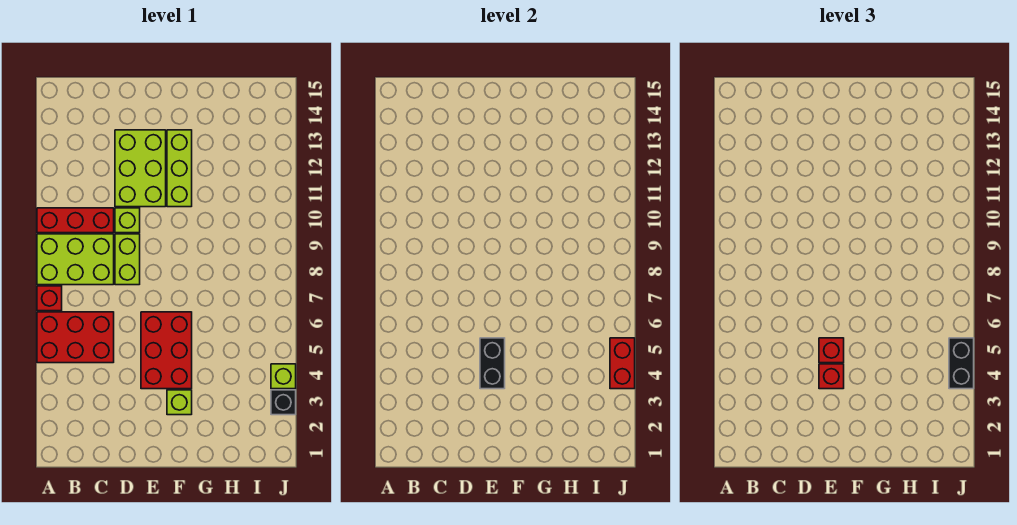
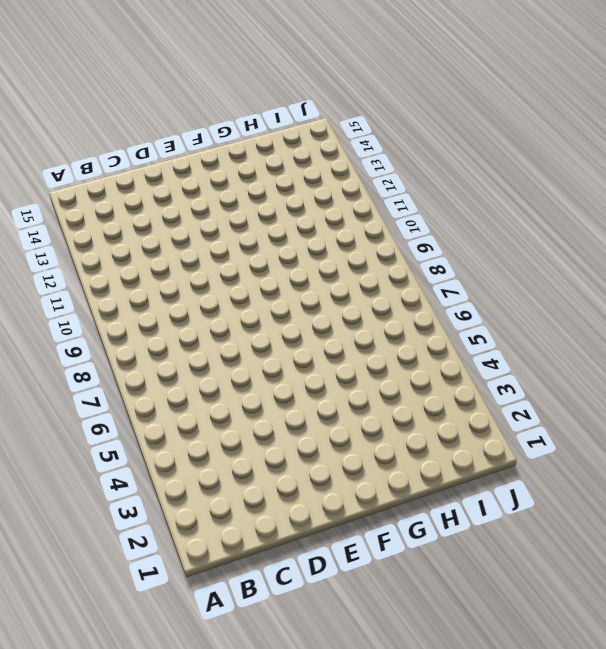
none -> red 2x3 brick [37,312,114,363]
none -> red 1x1 brick [37,286,62,311]
none -> lime 2x3 brick [37,234,114,285]

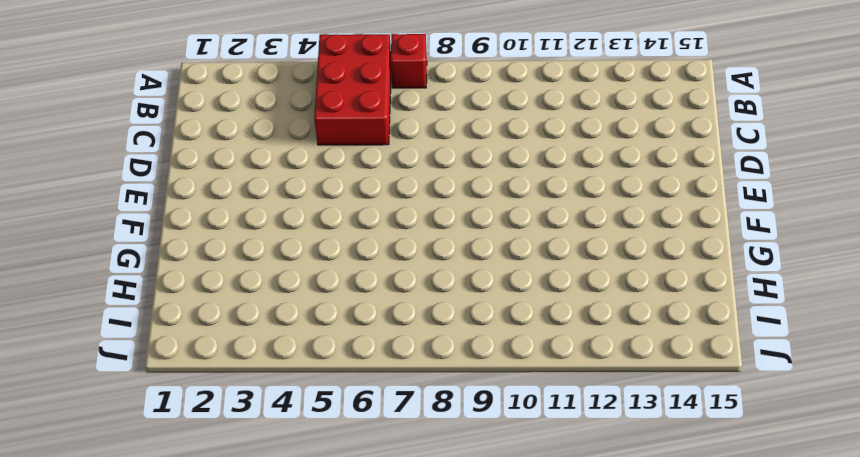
none -> lime 2x3 brick [37,234,114,285]
none -> red 1x3 brick [37,208,114,233]
none -> lime 1x2 brick [115,234,140,285]

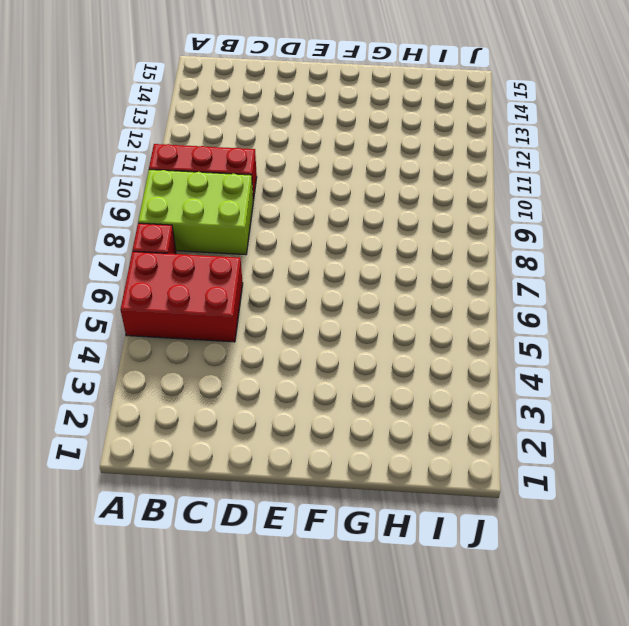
none -> lime 1x2 brick [115,234,140,285]
none -> lime 1x1 brick [115,208,140,233]
none -> lime 2x3 brick [115,130,166,207]

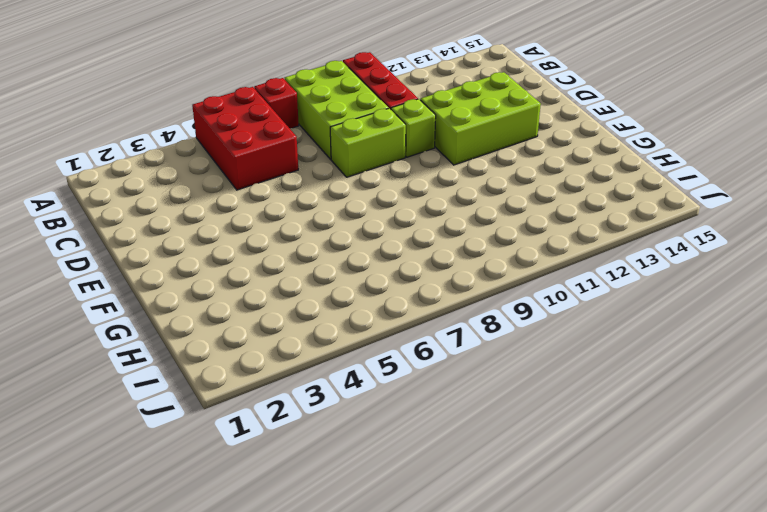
none -> red 2x3 brick [141,312,192,389]
none -> lime 1x1 brick [167,390,192,415]
none -> lime 1x3 brick [167,130,192,207]

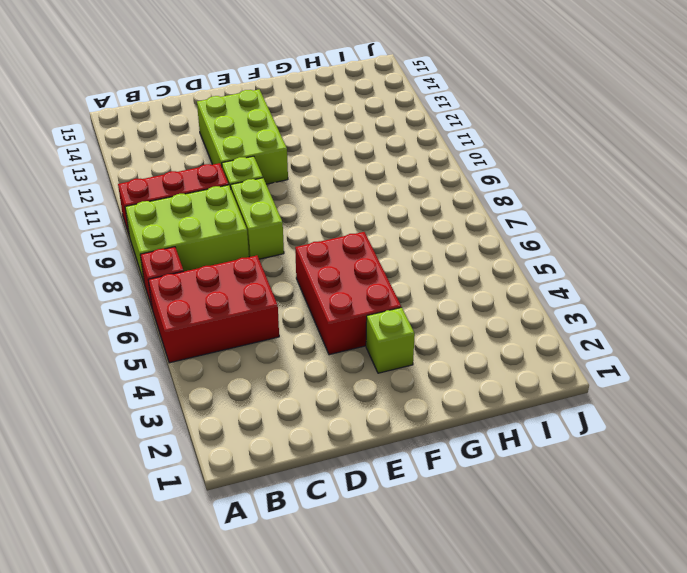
none -> lime 1x3 brick [167,130,192,207]
none -> black 1x1 brick [271,390,296,415]
none -> lime 1x1 brick [271,364,296,389]

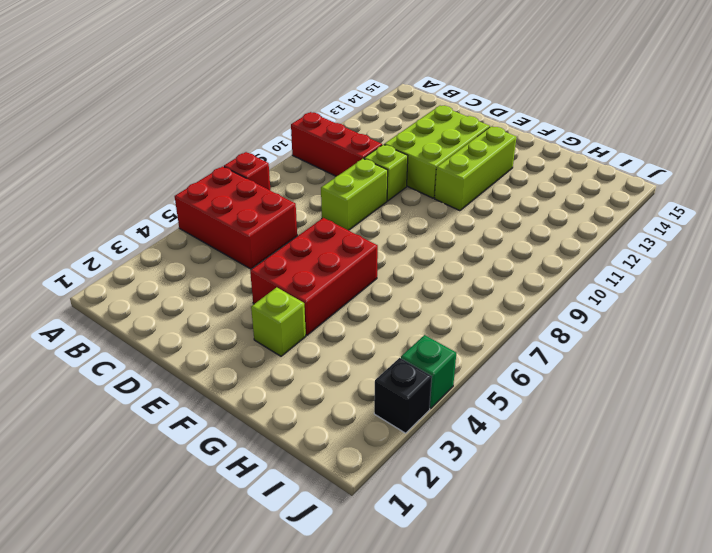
green 1x1 brick [401,335,456,408] -> lime 1x1 brick [271,364,296,389]
none -> lime 2x3 brick [37,234,114,285]
none -> black 1x2 brick [480,338,505,389]
none -> red 1x2 brick [610,338,635,389]

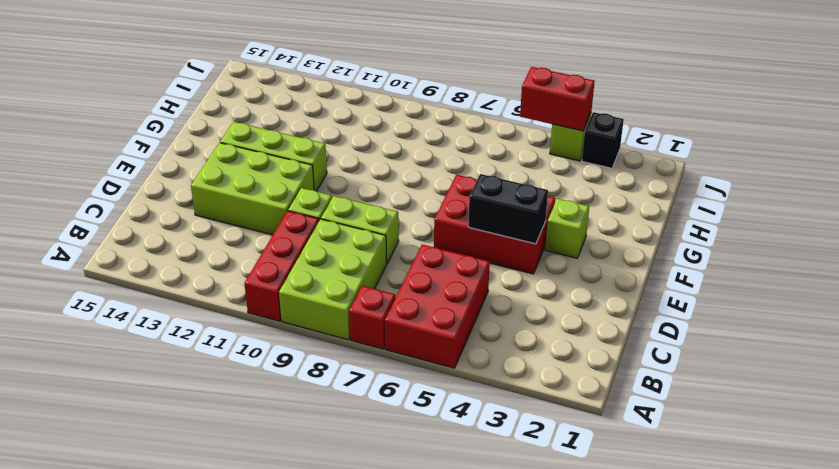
none -> red 1x1 brick [819,364,844,389]
none -> red 1x1 brick [819,338,844,363]
none -> black 1x2 brick [949,338,974,389]

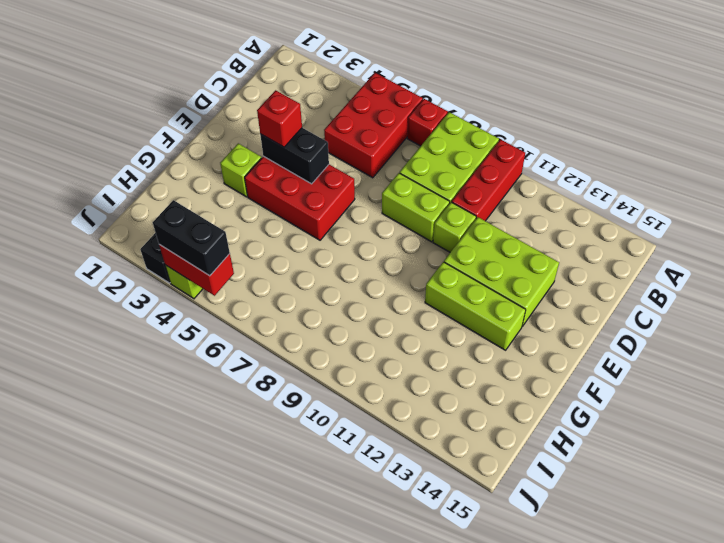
none -> red 1x1 brick [819,338,844,363]

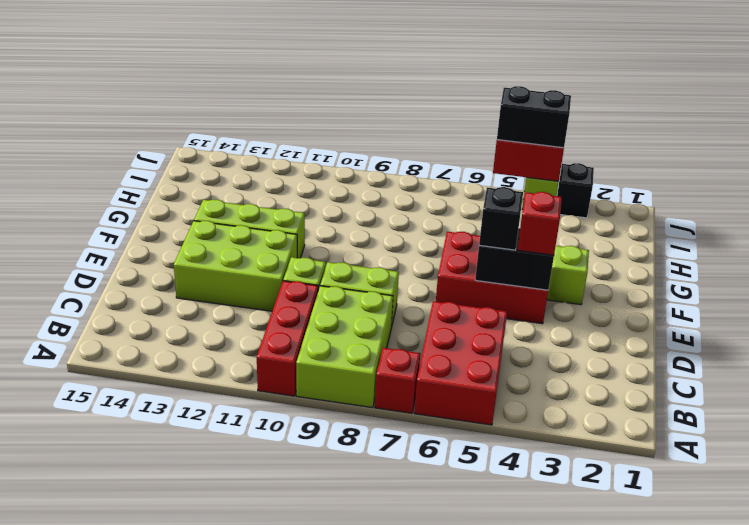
black 1x1 brick [479,187,523,250] -> red 1x1 brick [819,338,844,363]

